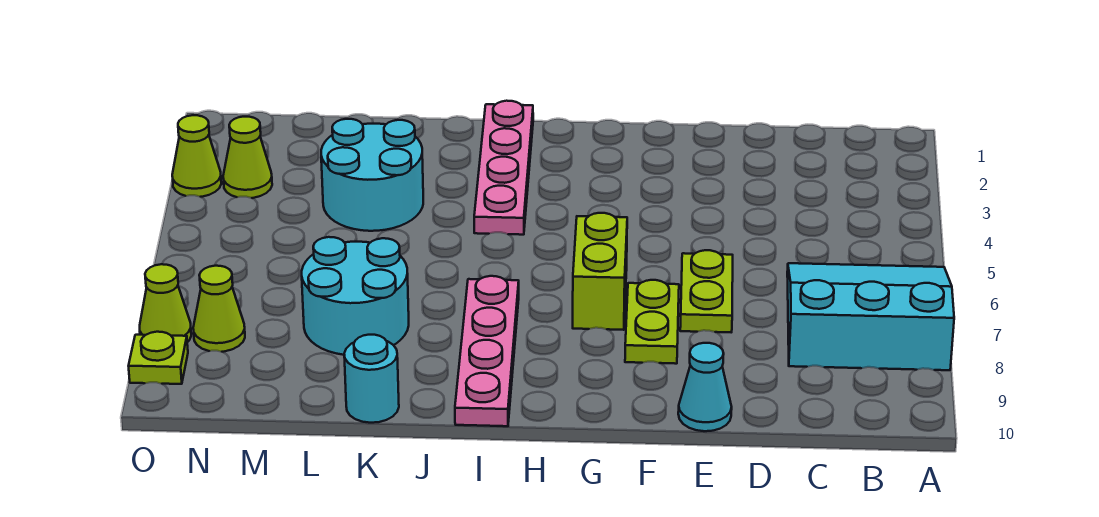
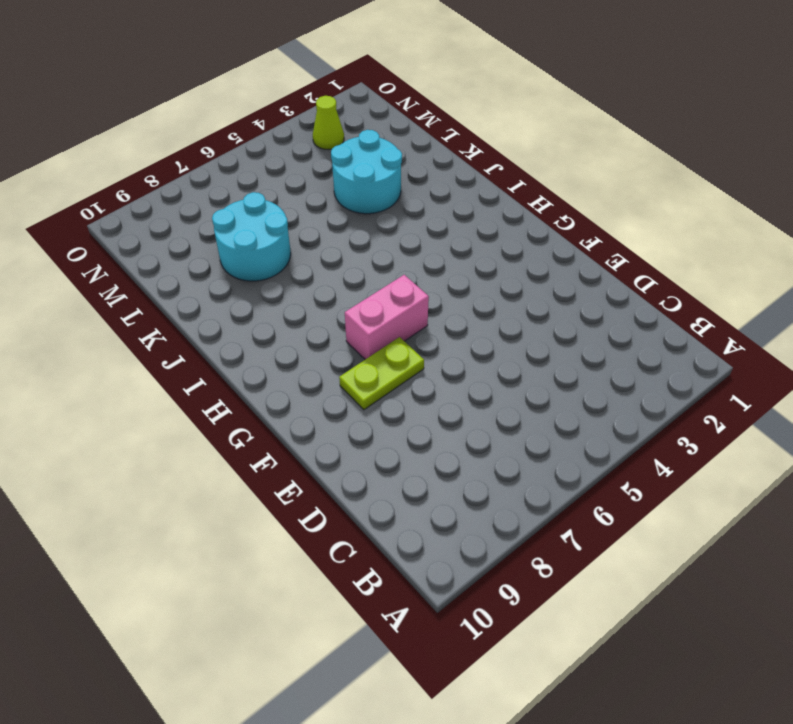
pink 1x2 brick [345,275,429,359] -> lime 1x2 brick [573,213,627,330]
none -> cyan 3x3 slope [787,263,954,370]
none -> lime 1x2 plate [680,250,733,332]
none -> cyan 1x1 cone [678,343,732,431]

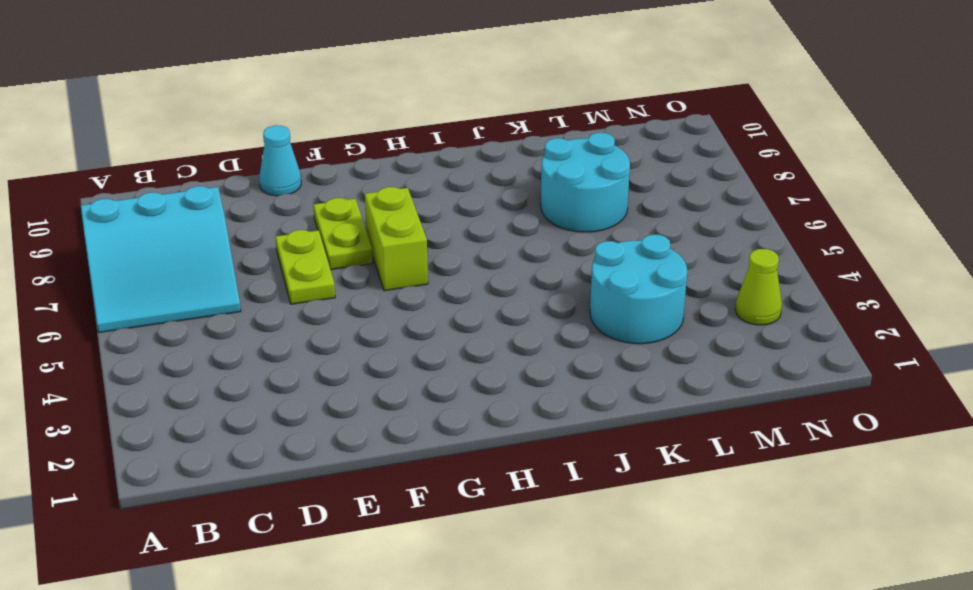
none -> pink 1x4 plate [474,101,533,235]
none -> pink 1x4 plate [455,276,519,426]
none -> cyan 1x1 round brick [344,335,399,423]

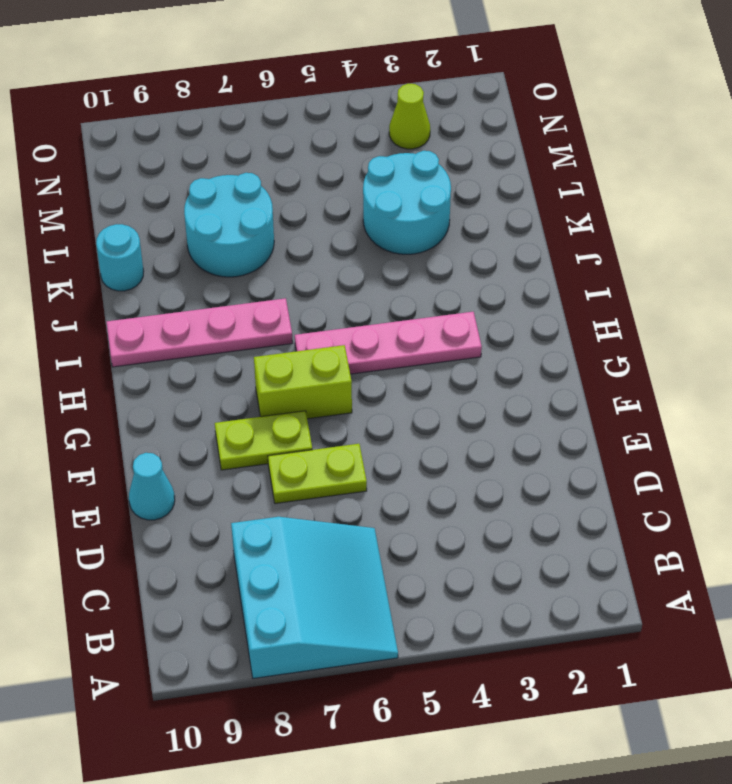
pink 1x4 plate [295,312,482,374] -> pink 1x4 plate moved to [474,101,533,235]
none -> lime 1x1 cone [193,266,245,352]
none -> lime 1x1 cone [172,115,221,197]
none -> lime 1x1 cone [140,264,191,342]

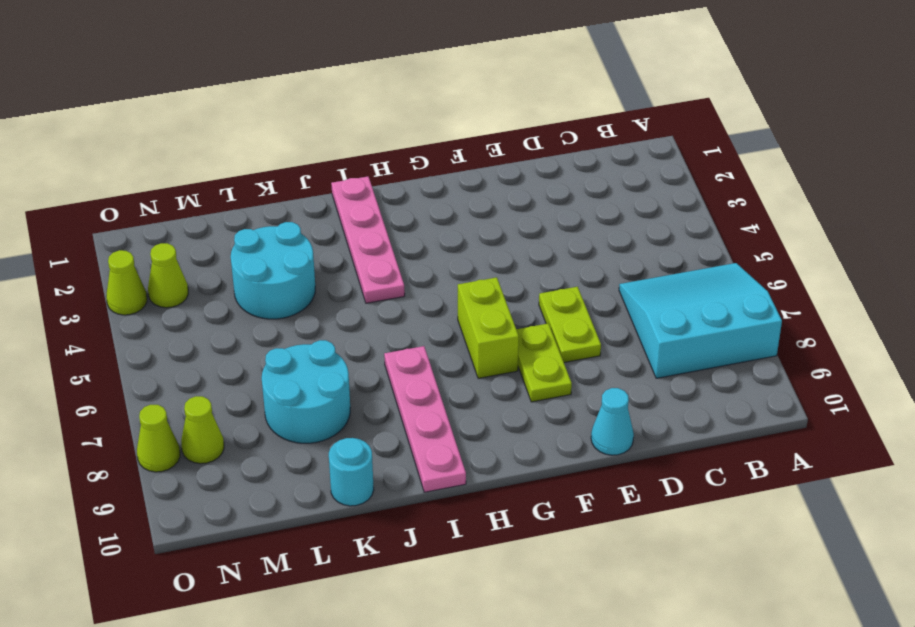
none -> lime 1x1 plate [129,332,188,384]

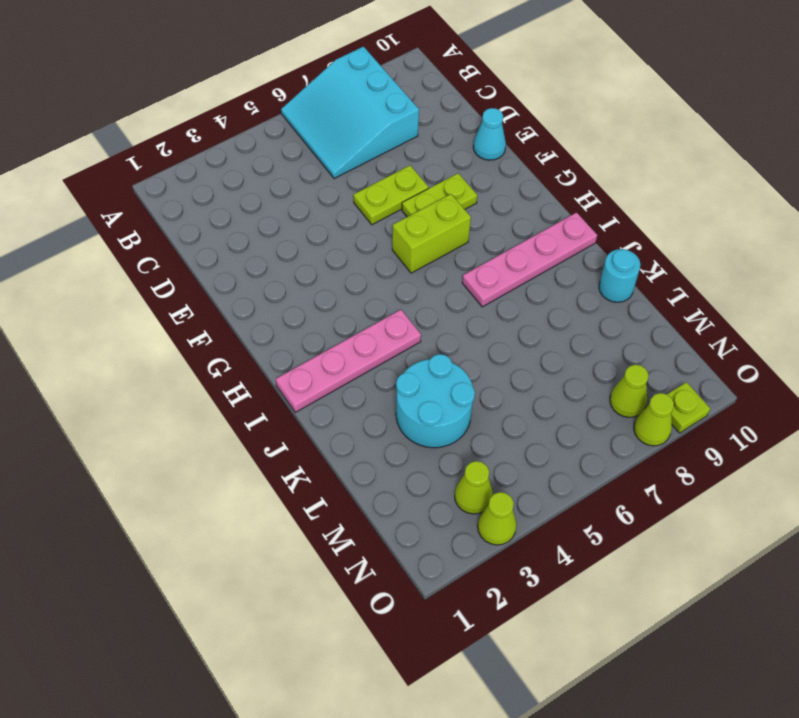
none -> cyan 2x2 round brick [302,237,409,355]

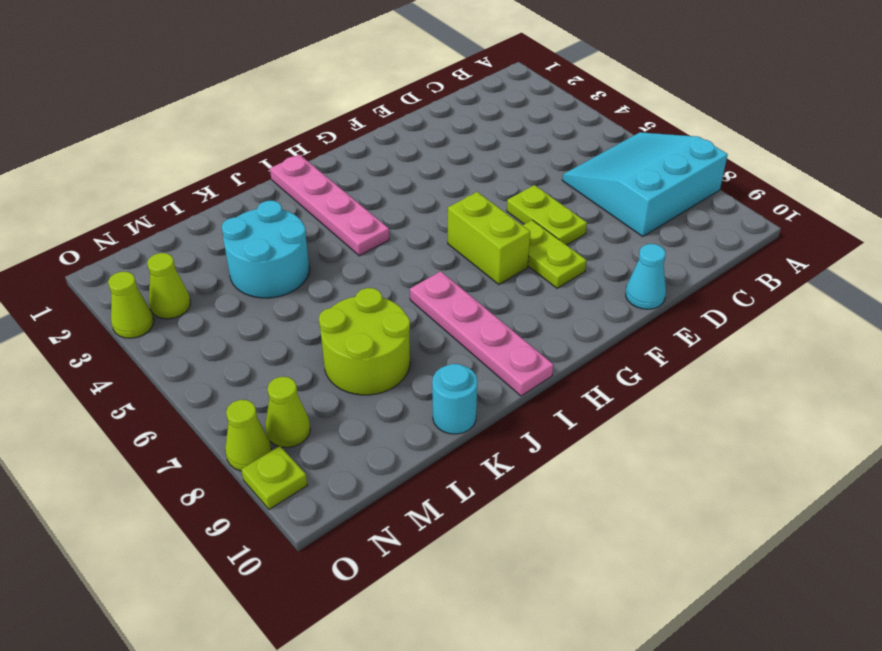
lime 2x2 round brick [319,288,410,395] -> cyan 2x2 round brick [302,237,409,355]

